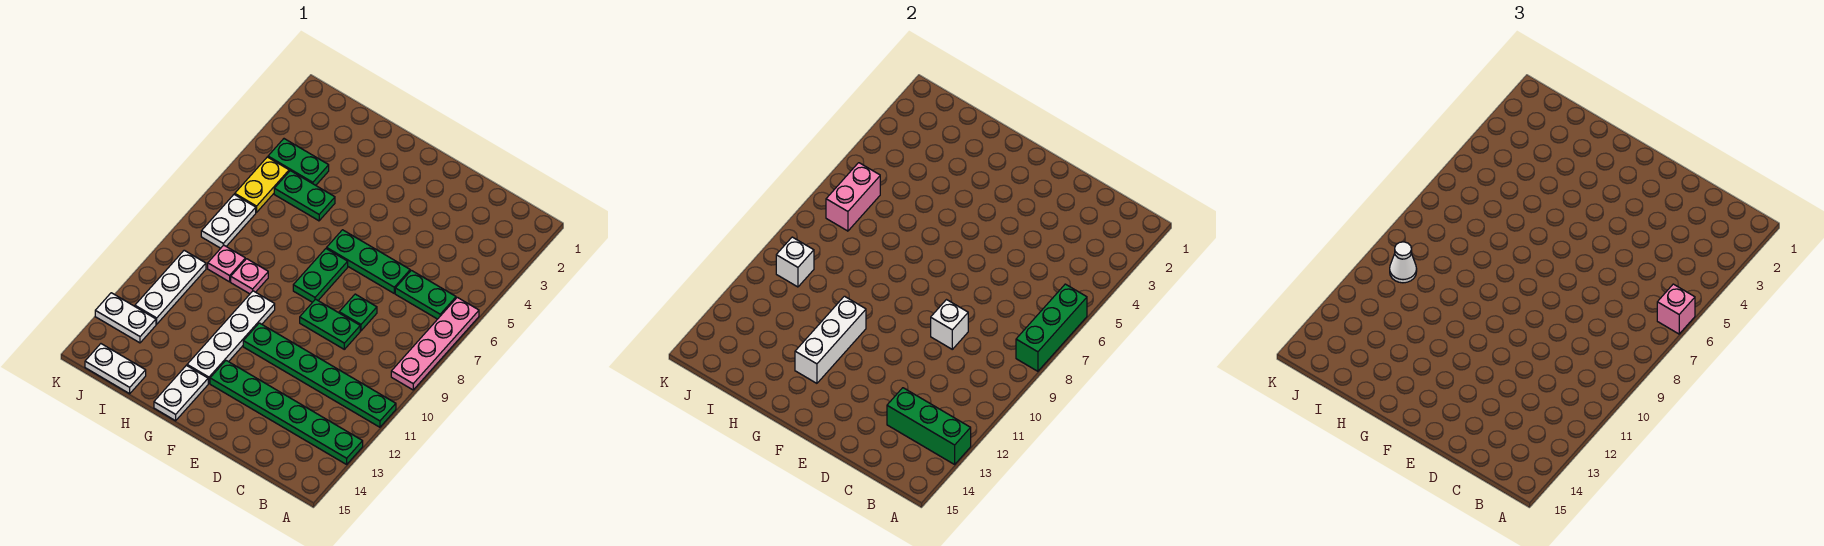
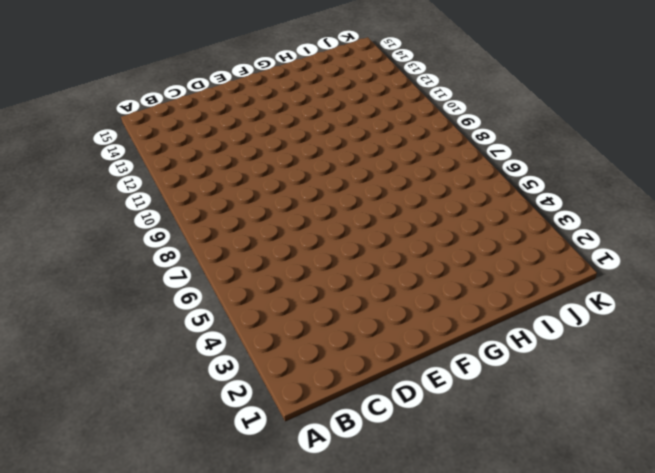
none -> pink 1x4 plate [391,297,479,390]
none -> green 1x6 plate [243,323,396,427]
none -> green 1x6 plate [210,361,363,464]

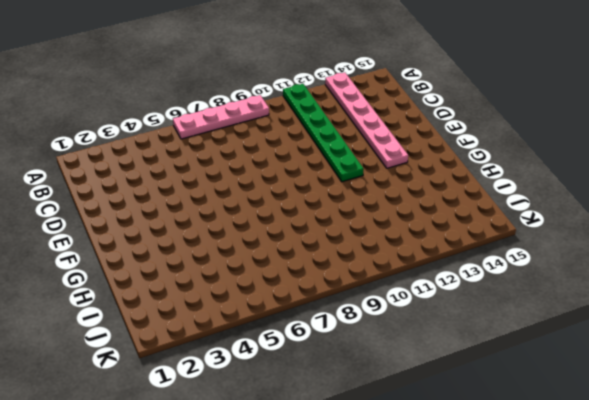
pink 1x6 plate [325,72,408,168] -> green 1x6 plate [210,361,363,464]
none -> green 1x2 plate [395,270,456,319]
none -> green 1x3 plate [327,230,410,293]
none -> green 1x1 plate [339,294,377,331]

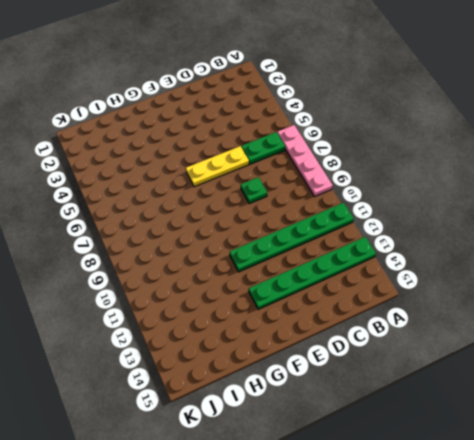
yellow 1x3 plate [186,146,249,187] -> green 1x3 plate [327,230,410,293]
none -> green 1x2 plate [300,299,360,349]
none -> green 1x2 plate [293,249,348,302]
none -> white 1x4 plate [187,291,275,383]

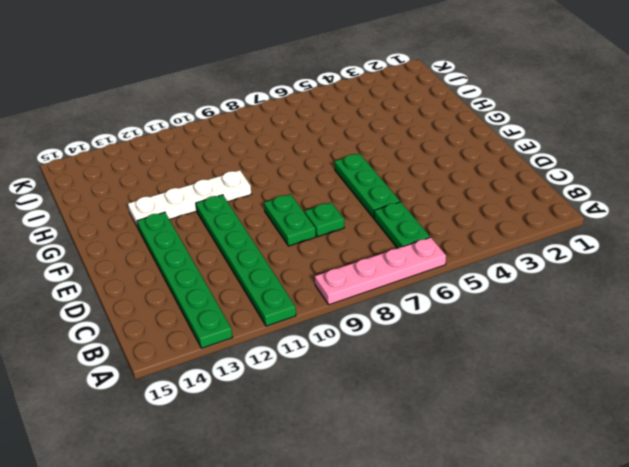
none -> green 1x2 plate [293,249,348,302]
none -> white 1x2 plate [154,365,208,421]
none -> green 1x2 plate [274,171,335,221]

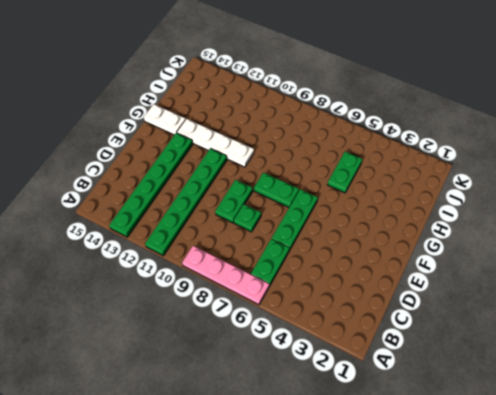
none -> pink 1x1 plate [231,259,268,294]
none -> green 1x2 plate [268,139,329,185]
none -> pink 1x1 plate [208,245,245,282]

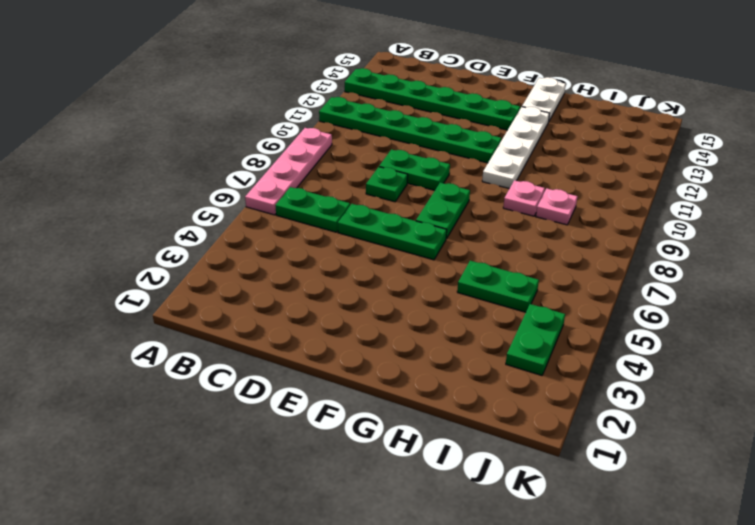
green 1x2 plate [506,304,565,375] -> green 1x2 plate turned to [268,139,329,185]
none -> white 1x2 plate [85,344,146,394]
none -> yellow 1x2 plate [235,157,289,212]
none -> white 1x2 plate [201,194,256,248]

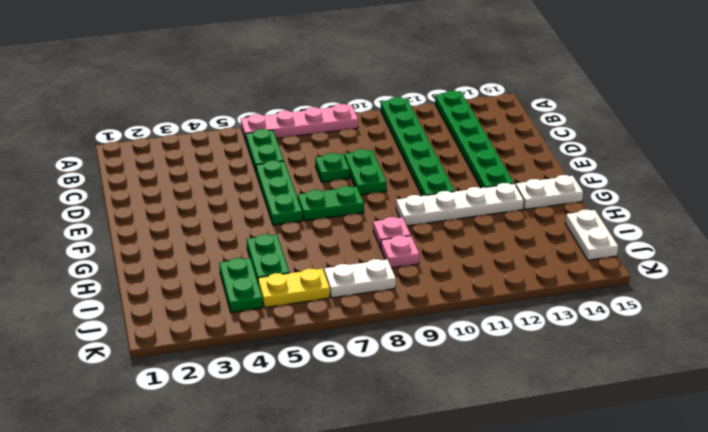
none -> white 1x3 plate [135,250,206,324]
none -> white 1x2 plate [95,293,156,343]
none -> green 1x3 brick [1016,284,1087,371]

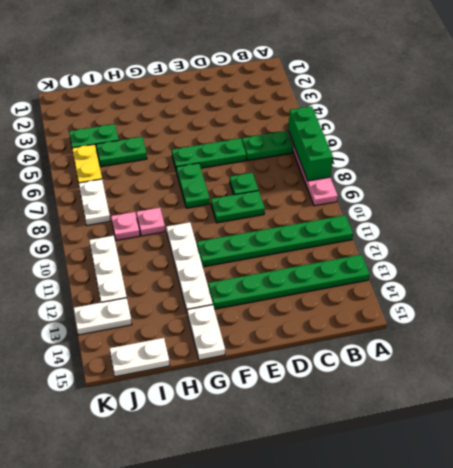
none -> green 1x3 brick [887,388,971,464]
none -> white 1x1 brick [931,300,968,349]
none -> white 1x3 brick [795,296,866,383]

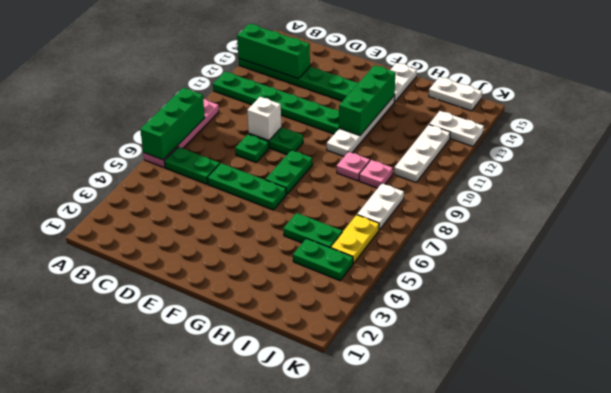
green 1x3 brick [339,65,395,136] -> white 1x3 brick [795,296,866,383]
none -> pink 1x2 brick [826,163,880,231]
none -> white 1x1 brick [776,237,814,287]
none -> pink 1x1 brick [1657,284,1695,334]

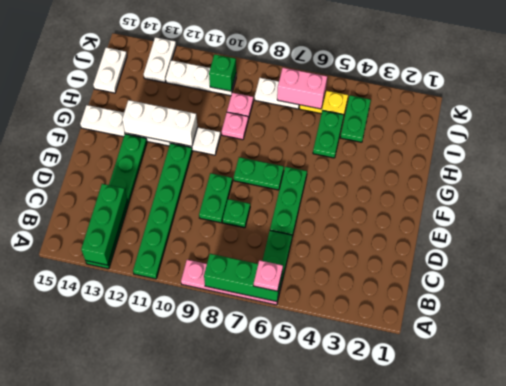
pink 1x1 plate [254,260,283,291] -> pink 1x1 brick [1657,284,1695,334]
green 1x1 brick [209,54,236,91] -> white 1x1 brick [776,237,814,287]
none -> white 1x1 brick [931,300,968,349]
none -> white 1x1 cone [1390,242,1417,283]

